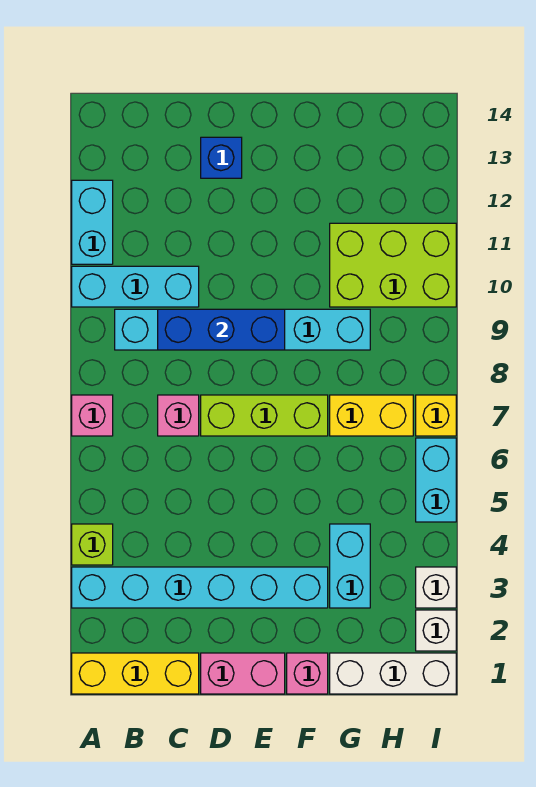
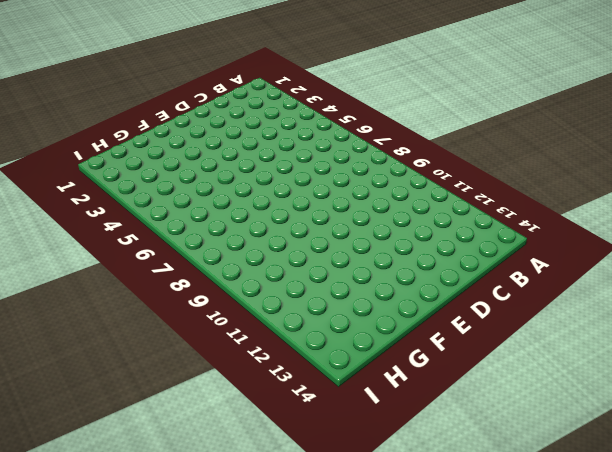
none -> yellow 1x3 brick [72,653,199,694]
none -> cyan 1x6 brick [72,567,328,608]
none -> lime 1x1 brick [72,524,113,565]

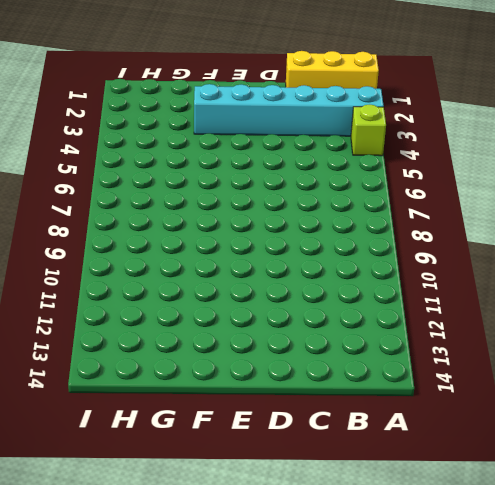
none -> pink 1x1 brick [72,395,113,436]
none -> cyan 1x3 brick [72,266,199,307]
none -> cyan 1x2 brick [72,180,113,264]

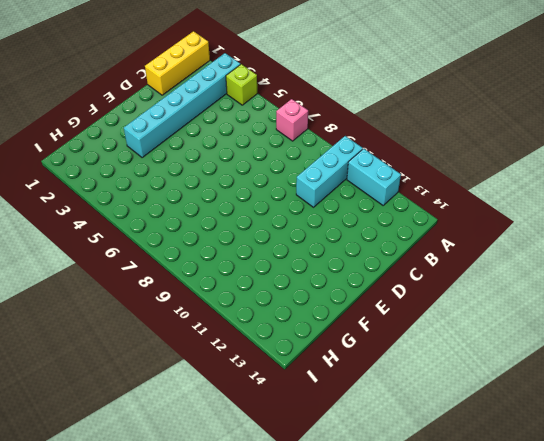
none -> cyan 1x6 brick [115,309,370,350]
none -> pink 1x1 brick [158,395,199,436]
none -> pink 1x2 brick [201,653,285,694]

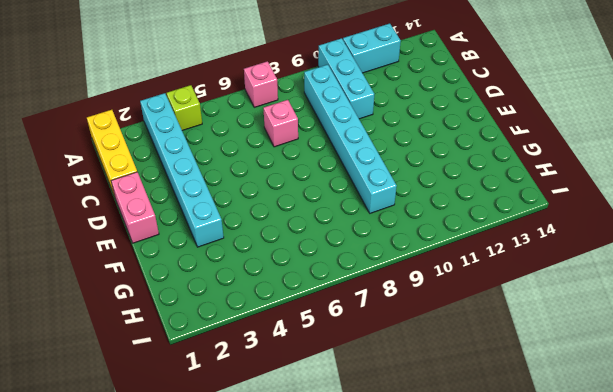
none -> lime 1x3 brick [201,395,328,436]
none -> blue 1x1 brick [201,137,242,178]
none -> pink 1x1 brick [287,653,328,694]

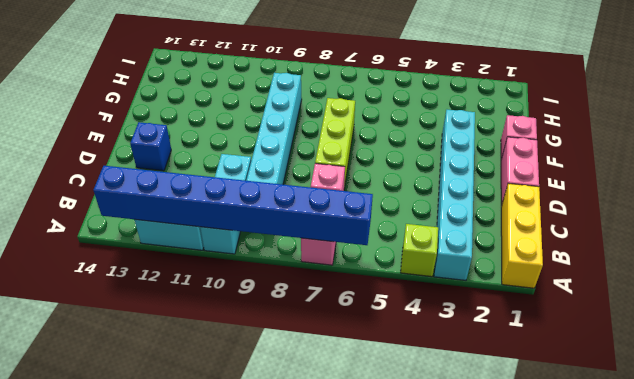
blue 1x8 brick [93,166,373,245] -> none
none -> white 1x3 brick [330,653,456,694]
none -> cyan 1x2 brick [330,524,370,608]
none -> yellow 1x2 brick [330,395,413,436]

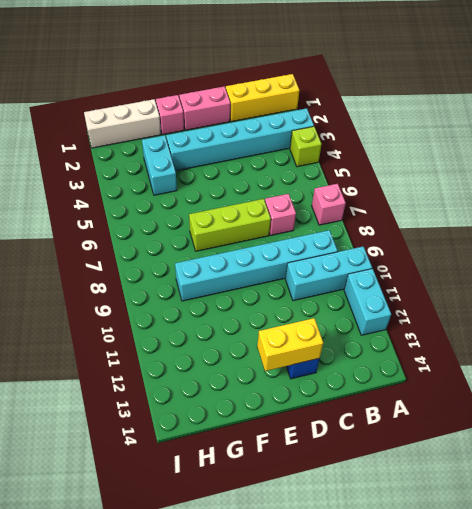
yellow 1x2 brick [257,318,323,371] -> yellow 1x2 brick moved to [330,395,413,436]
none -> lime 2x3 brick [330,223,456,307]
none -> white 1x1 brick [416,610,456,651]
none -> white 1x1 brick [416,567,456,608]

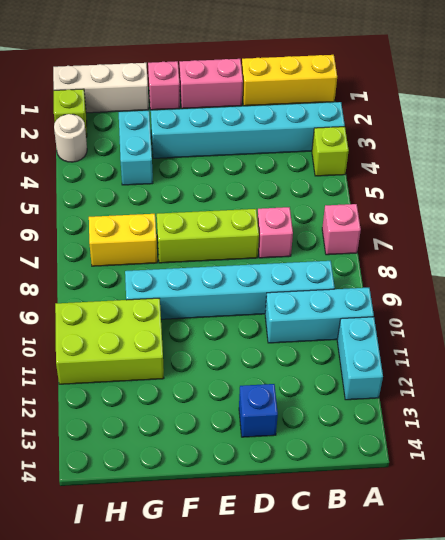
lime 1x1 brick [54,89,87,137] -> white 1x1 brick [416,610,456,651]
white 1x1 round brick [54,114,87,162] -> white 1x1 brick [416,567,456,608]
none -> cyan 1x2 brick [416,438,456,522]
none -> yellow 1x1 brick [416,395,456,436]
none -> blue 1x3 brick [158,309,285,350]

